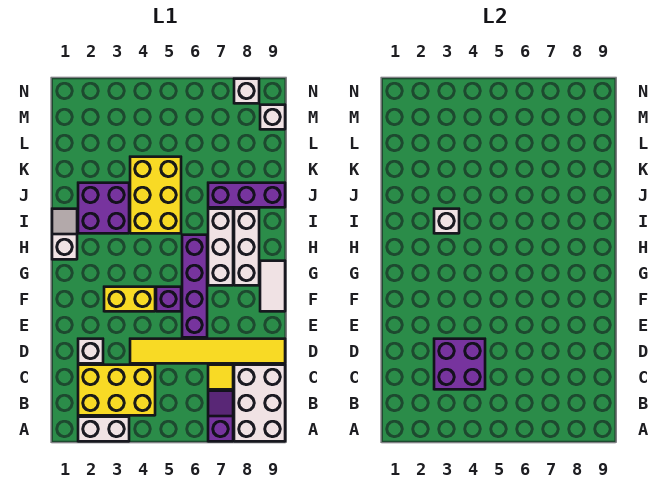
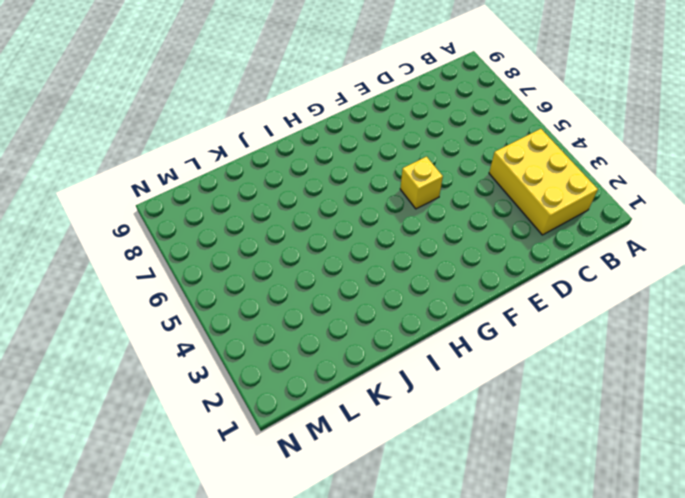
yellow 1x1 brick [400,157,443,209] -> purple 1x1 brick [156,287,181,311]
none -> white 1x2 brick [78,417,129,441]
none -> purple 1x2 slope [208,391,233,441]
none -> white 2x3 brick [234,365,285,441]

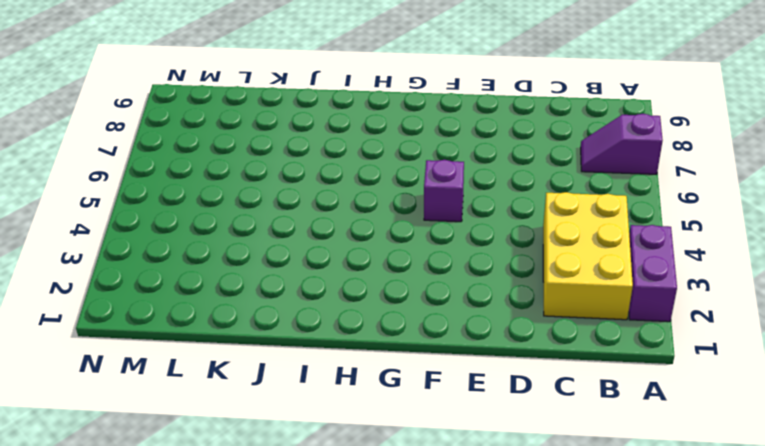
purple 1x2 brick [629,225,677,322] -> white 1x2 brick [78,417,129,441]
none -> white 2x3 brick [234,365,285,441]
none -> yellow 1x1 tile [208,365,233,389]
none -> white 1x1 brick [78,339,103,363]

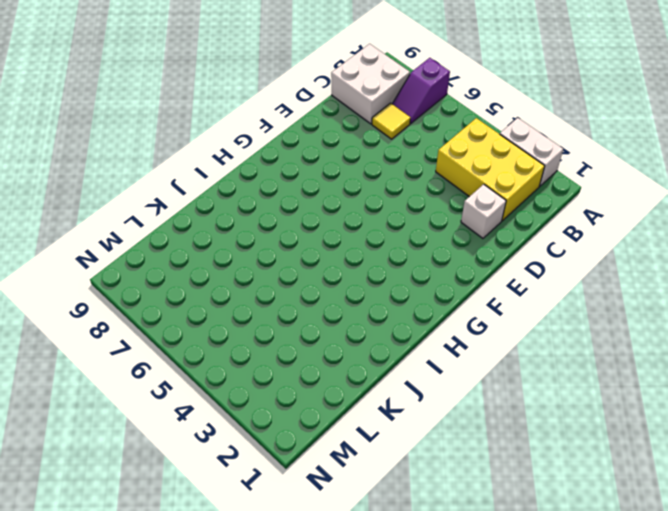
white 2x2 brick [331,44,410,124] -> white 2x3 brick [234,365,285,441]
none -> yellow 1x6 tile [130,339,285,363]
none -> purple 1x4 brick [182,235,207,337]
none -> yellow 1x2 brick [104,287,155,311]

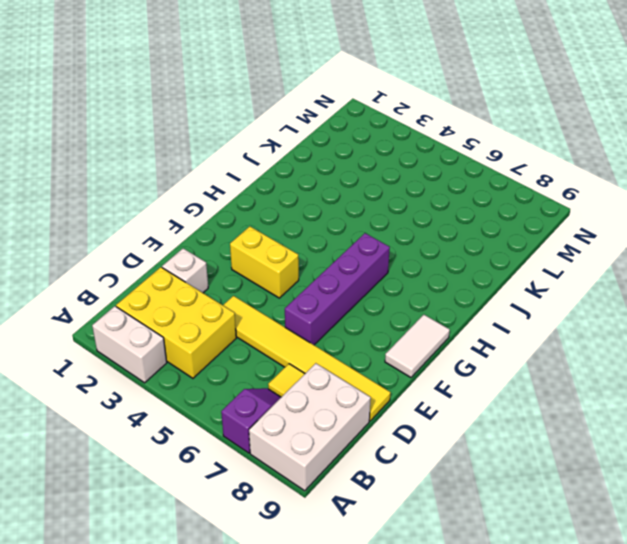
none -> purple 1x1 brick [156,287,181,311]
none -> white 1x3 brick [208,209,233,285]
none -> white 1x3 brick [234,209,259,285]

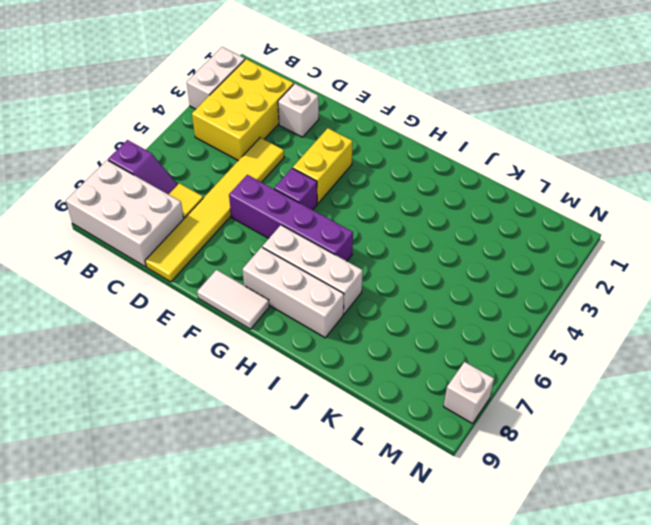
none -> white 1x2 slope [52,209,77,259]
none -> purple 2x2 brick [78,183,129,233]
none -> yellow 2x3 brick [130,157,181,233]

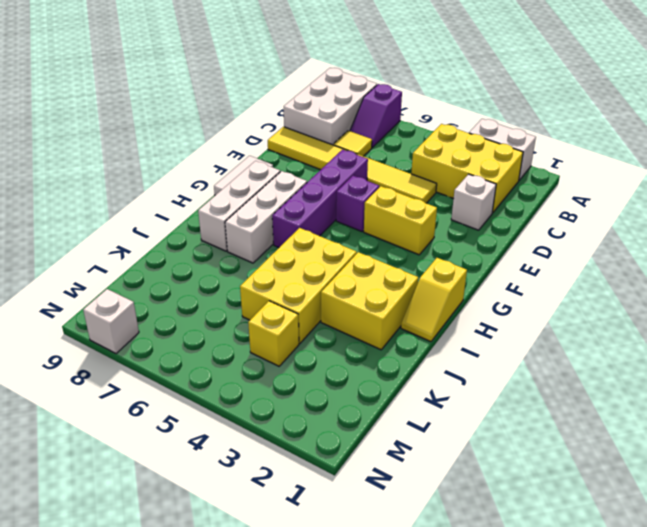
yellow 1x2 slope [401,258,467,342] -> white 1x2 slope [52,209,77,259]
yellow 2x2 brick [321,252,418,350] -> purple 2x2 brick [78,183,129,233]
yellow 1x1 brick [248,301,299,366] -> none
none -> purple 1x3 brick [208,183,285,207]
none -> white 1x1 brick [260,105,285,129]
none -> purple 2x2 brick [434,339,485,389]

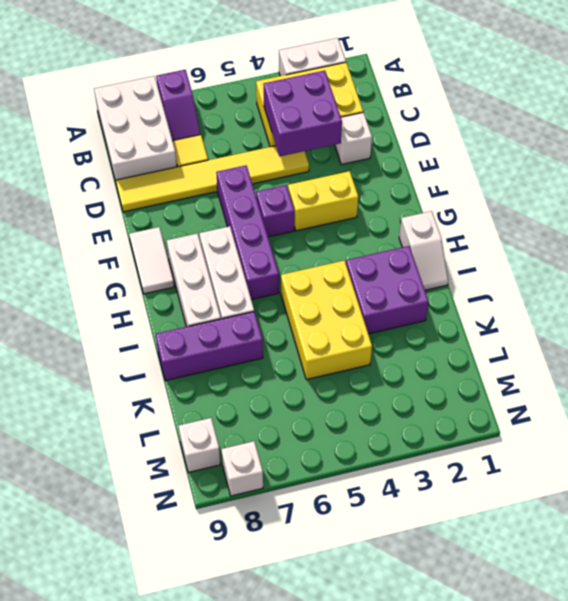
none -> white 1x1 brick [434,209,459,233]

